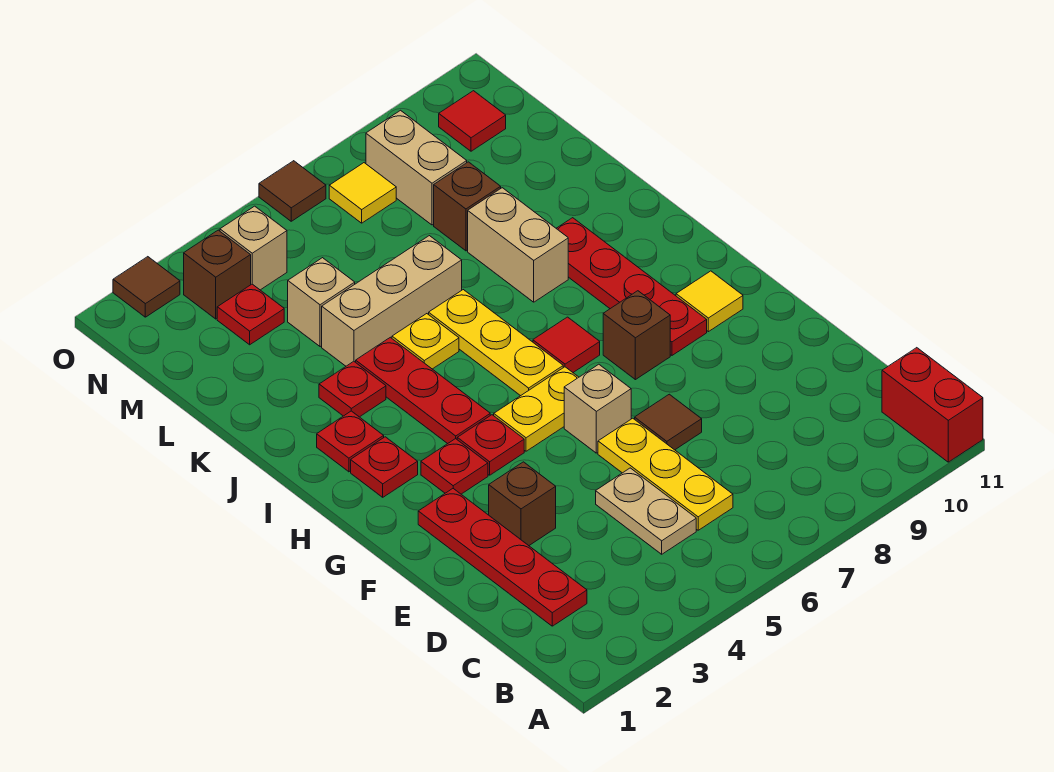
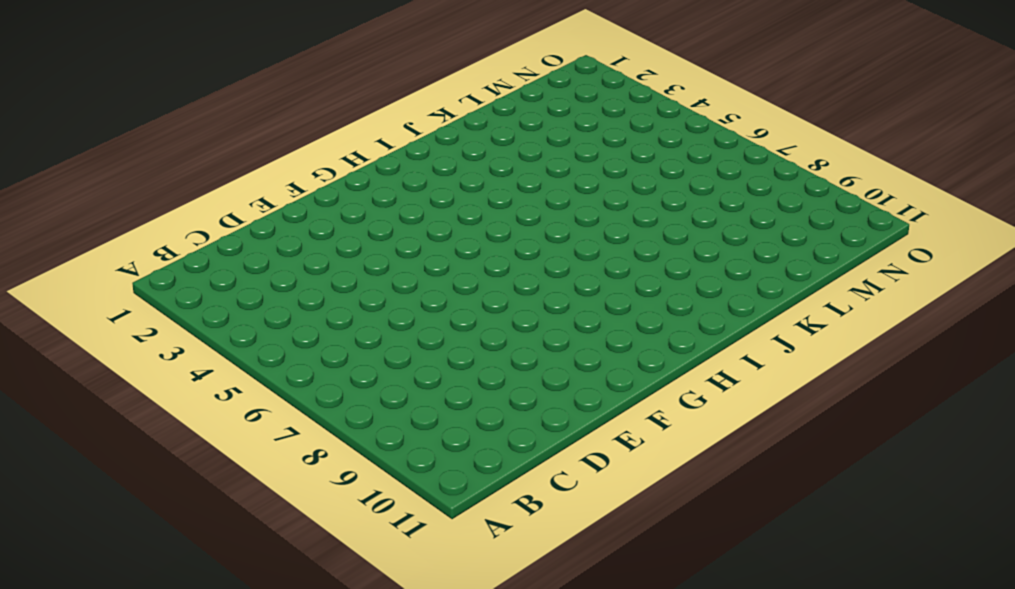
none -> red 1x2 brick [882,348,983,462]
none -> red 1x4 plate [418,489,587,626]
none -> tan 1x2 plate [596,468,696,554]
none -> yellow 1x3 plate [598,418,733,530]

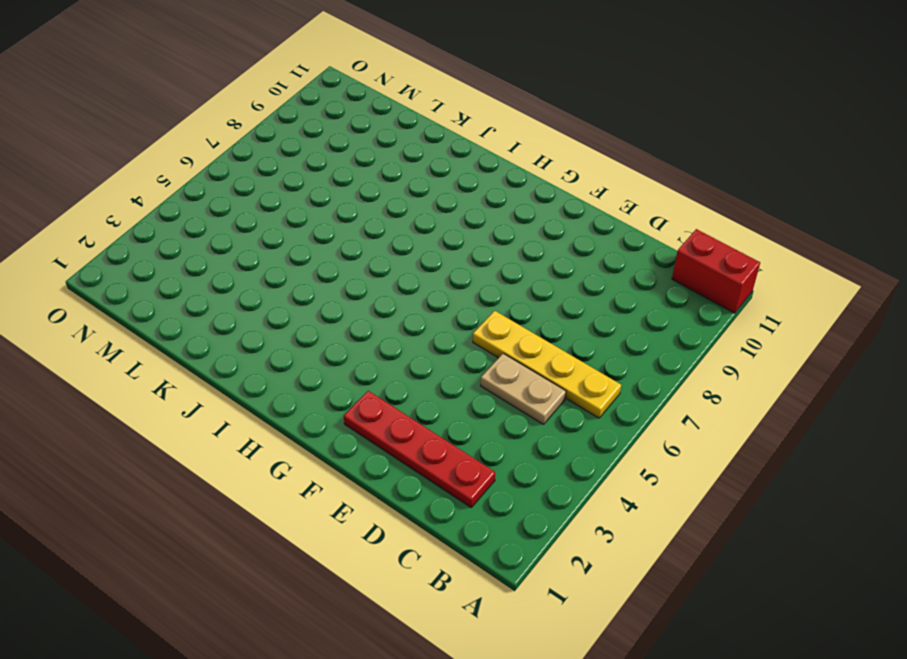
yellow 1x4 plate [473,311,621,418] -> yellow 1x3 plate [598,418,733,530]
none -> brown 1x1 brick [489,462,556,546]
none -> brown 1x1 tile [635,394,702,450]
none -> tan 1x1 brick [564,364,631,453]
none -> red 1x1 plate [421,439,488,494]

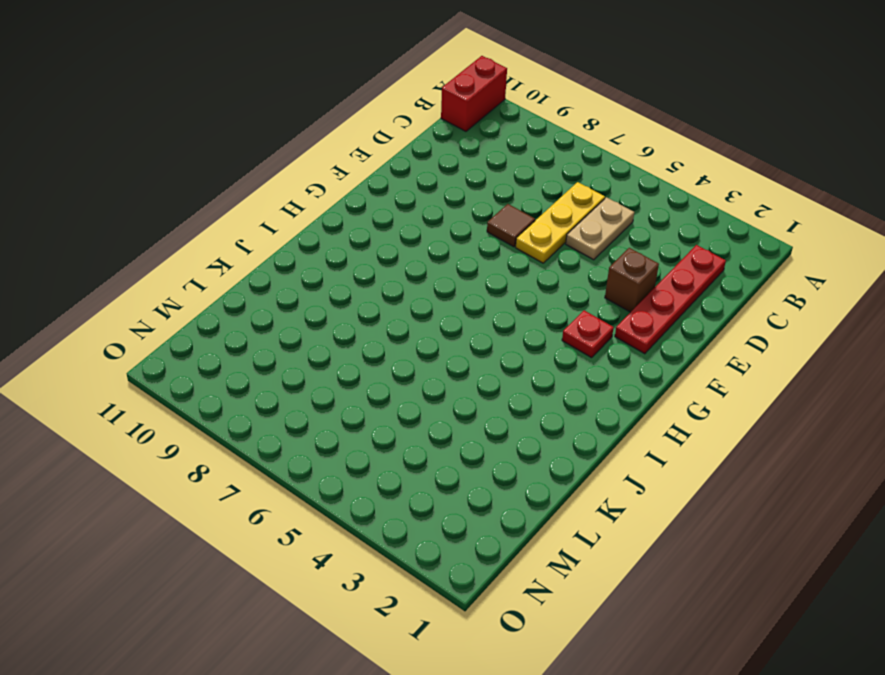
none -> tan 1x1 brick [564,364,631,453]
none -> red 1x1 plate [457,415,524,475]
none -> yellow 1x2 plate [494,367,579,451]
none -> brown 1x1 brick [603,291,670,380]

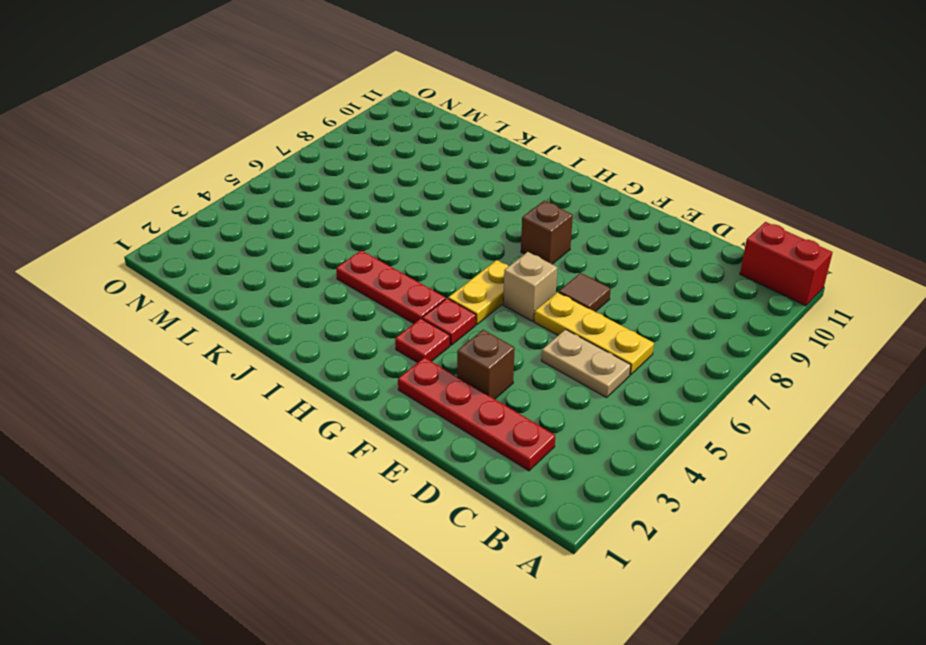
none -> red 1x4 plate [556,218,707,355]
none -> yellow 1x1 tile [676,271,743,332]
none -> red 1x1 plate [351,437,418,497]
none -> yellow 1x3 plate [429,290,563,396]

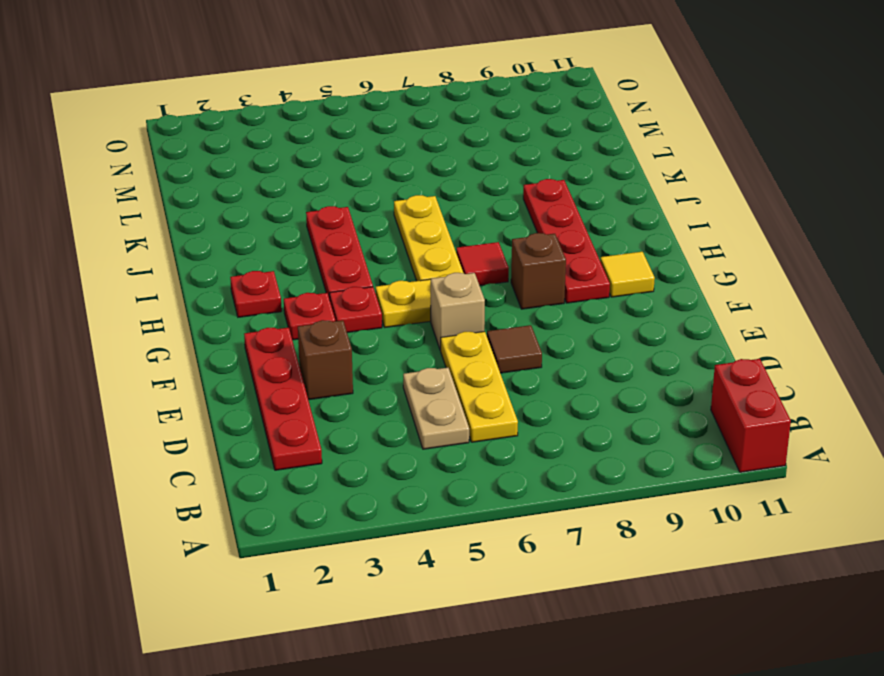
none -> red 1x1 plate [317,411,384,472]
none -> red 1x1 plate [319,361,386,417]
none -> yellow 1x1 plate [392,314,459,369]
none -> tan 1x2 brick [468,188,568,302]

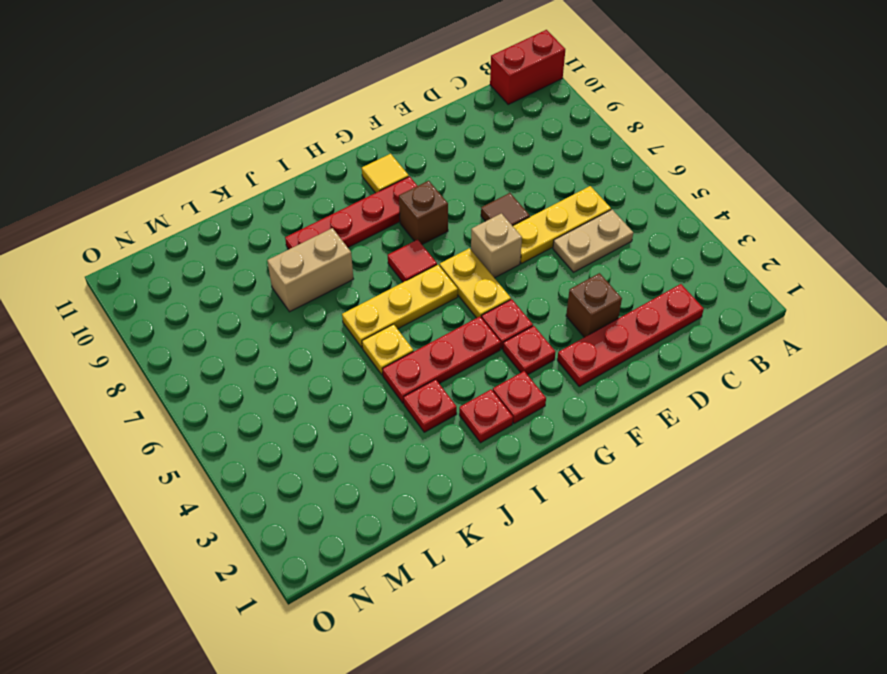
none -> tan 1x3 brick [322,236,462,366]
none -> tan 1x1 brick [288,258,355,347]
none -> brown 1x1 brick [434,162,501,251]
none -> red 1x1 plate [217,284,284,345]

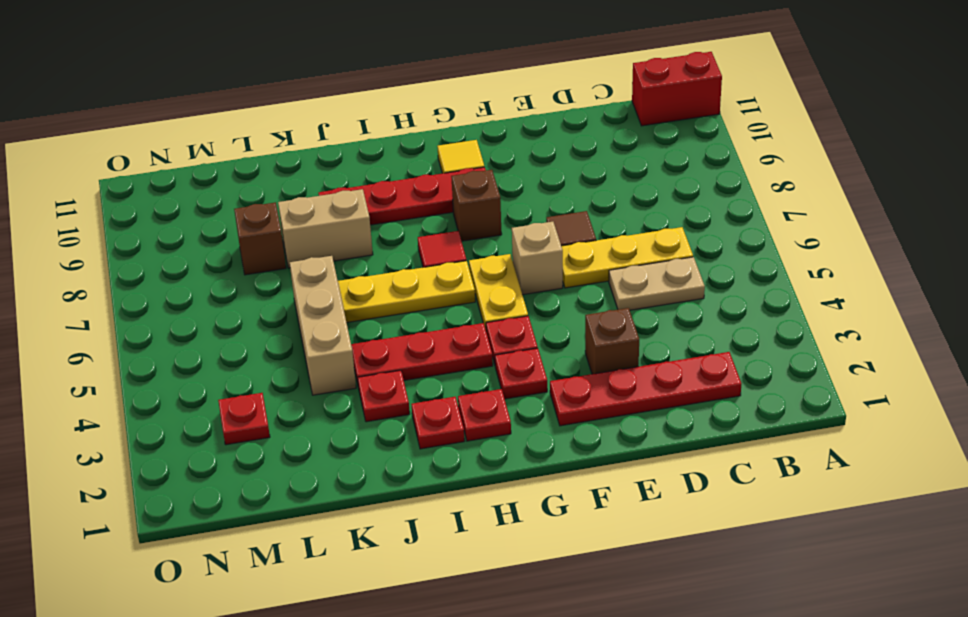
none -> yellow 1x1 plate [392,314,459,369]
none -> tan 1x1 brick [288,258,355,347]
none -> tan 1x2 brick [366,110,467,225]
none -> brown 1x1 brick [184,230,251,319]

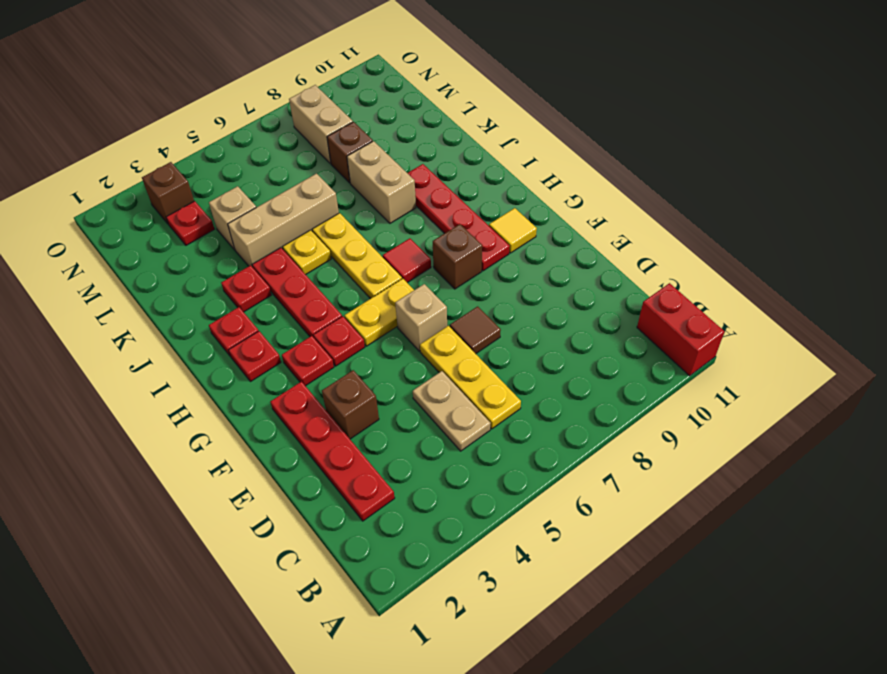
none -> tan 1x1 brick [220,206,287,290]
none -> yellow 1x1 tile [329,163,396,223]
none -> red 1x1 tile [439,91,506,151]
none -> brown 1x1 tile [113,257,180,317]

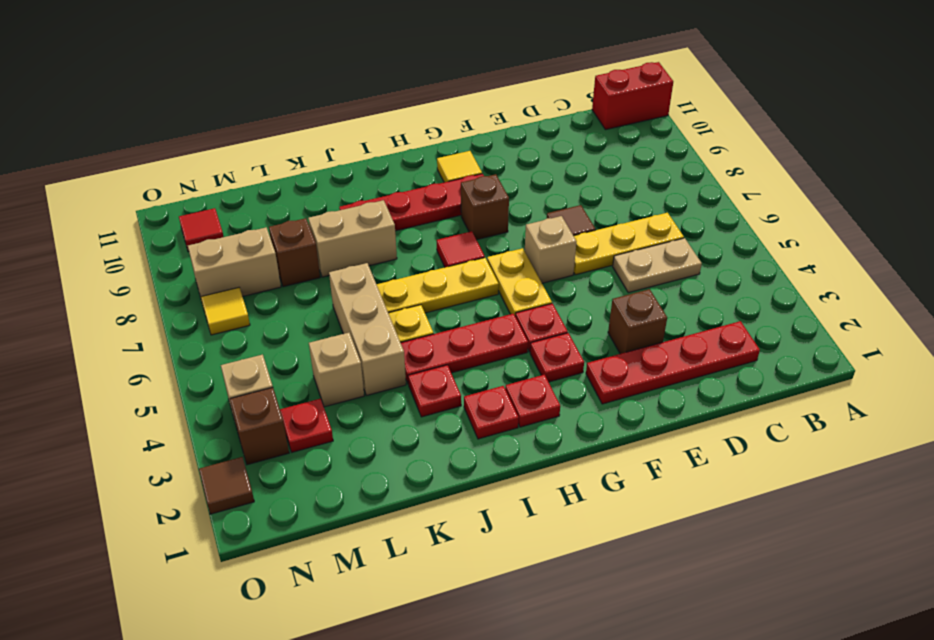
none -> brown 1x1 tile [259,161,326,221]

